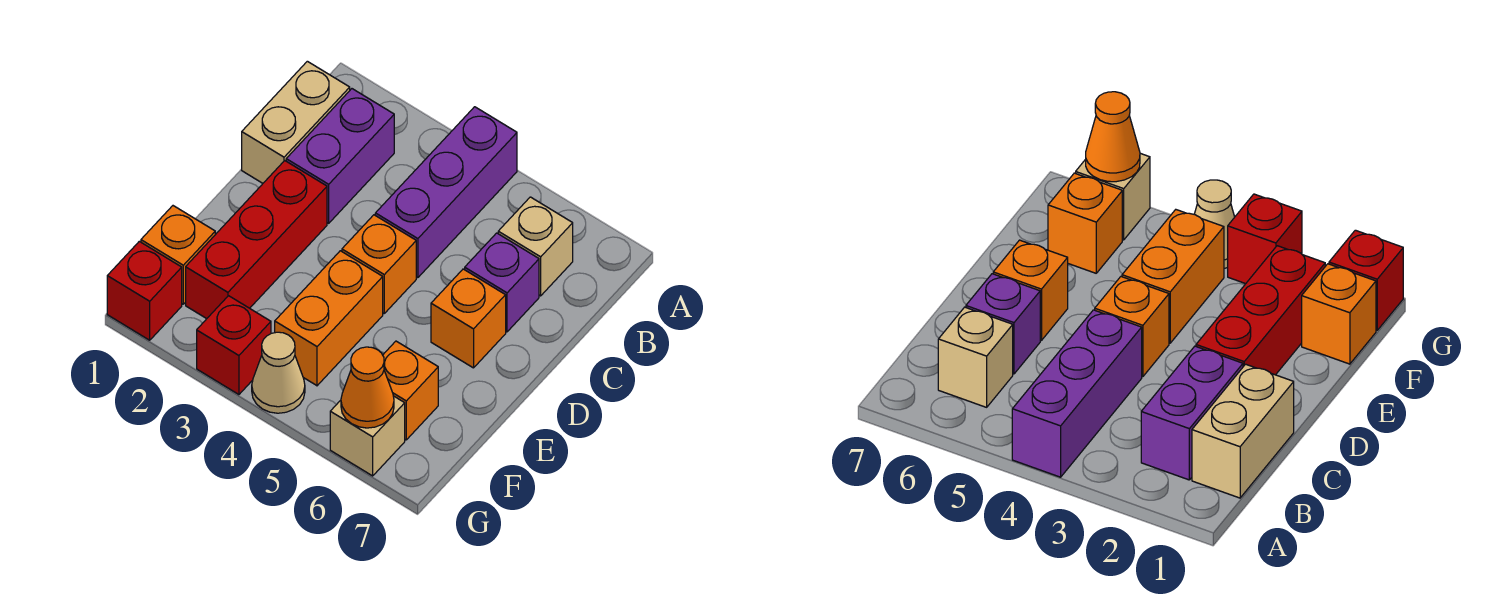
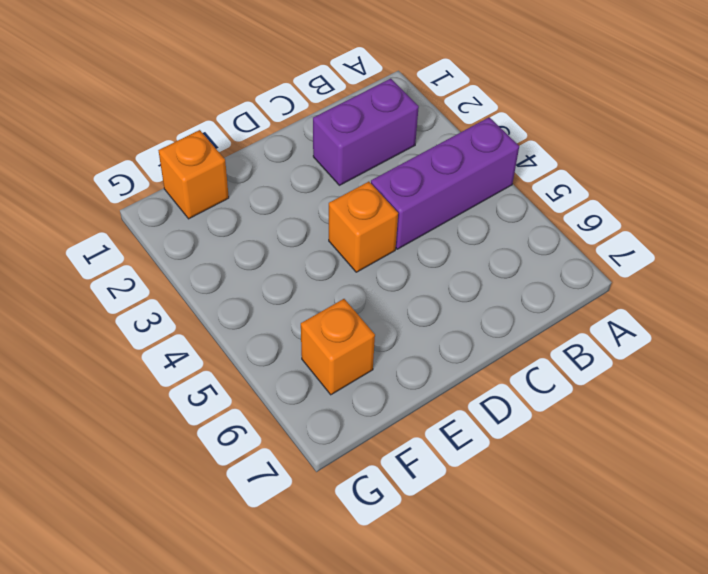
none -> tan 1x2 brick [242,61,350,183]
none -> tan 1x1 brick [498,197,573,296]
none -> purple 1x1 brick [465,233,539,332]

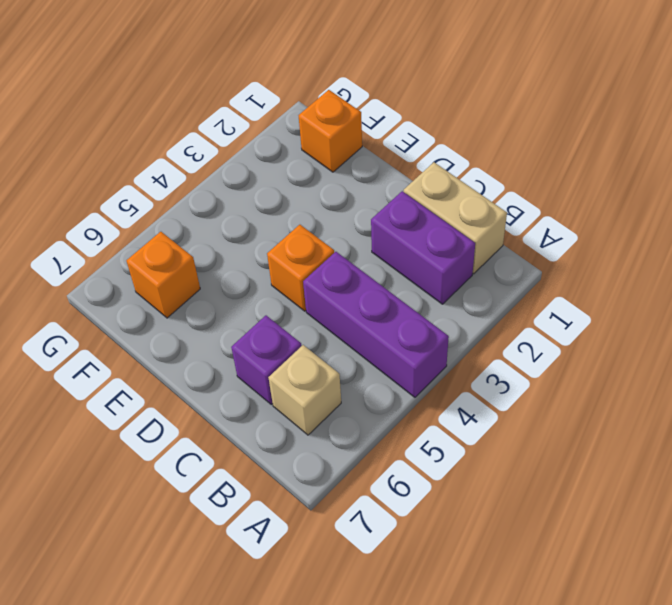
none -> red 1x3 brick [186,161,327,319]
none -> orange 1x1 brick [431,269,506,368]
none -> orange 1x2 brick [275,251,383,386]

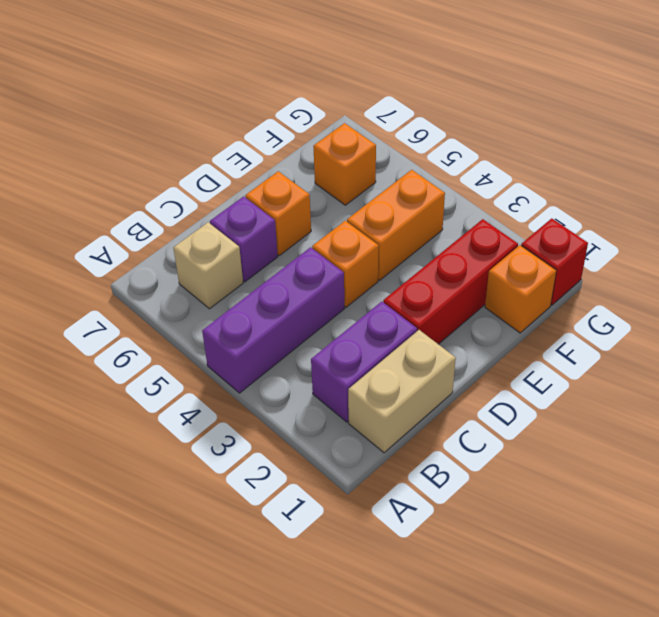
none -> red 1x1 brick [197,296,271,395]
none -> tan 1x1 cone [252,332,305,413]
none -> tan 1x1 brick [330,396,405,476]

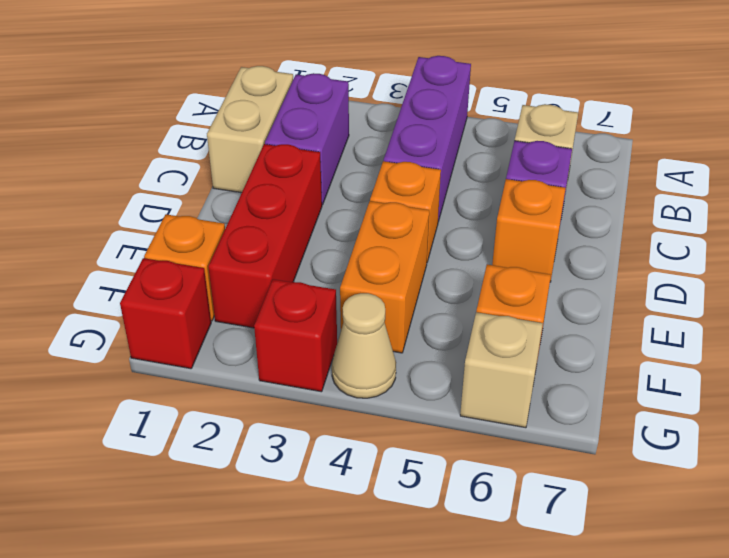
none -> orange 1x1 cone [341,347,394,428]

